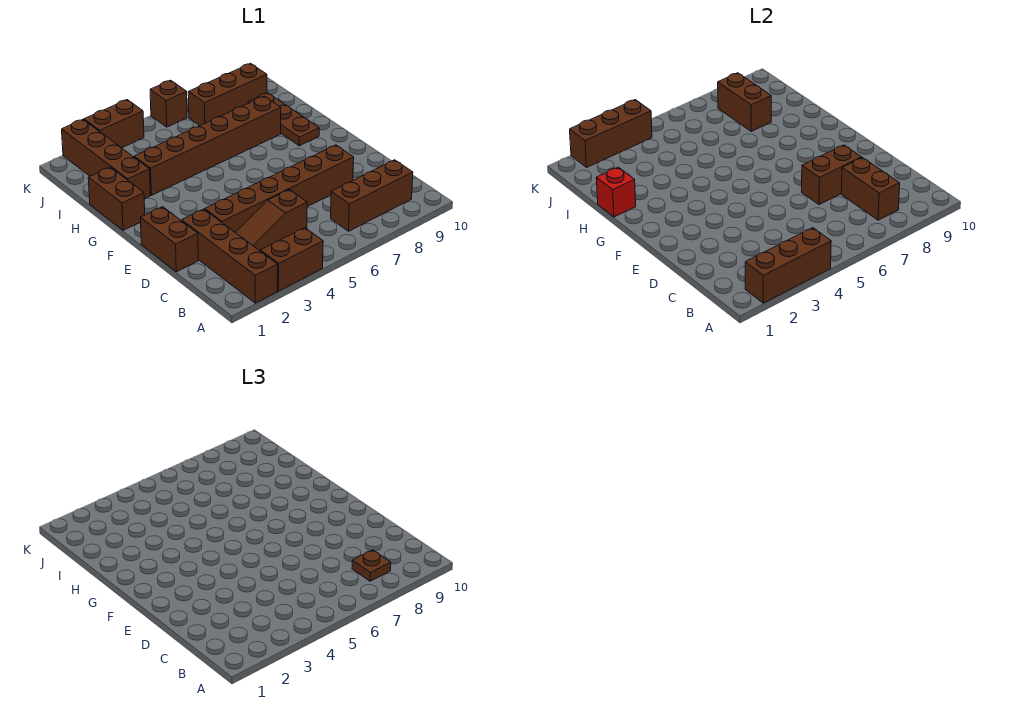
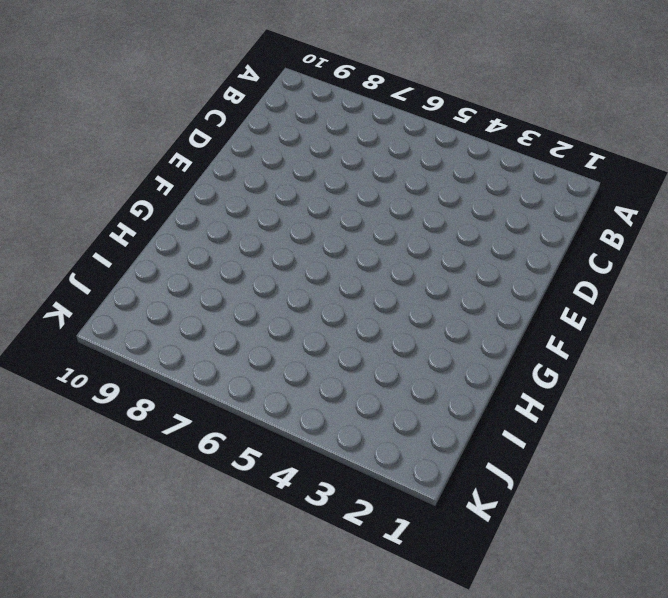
none -> brown 1x4 brick [182,209,278,303]
none -> brown 1x2 brick [260,228,323,291]
none -> brown 1x3 brick [331,160,413,231]

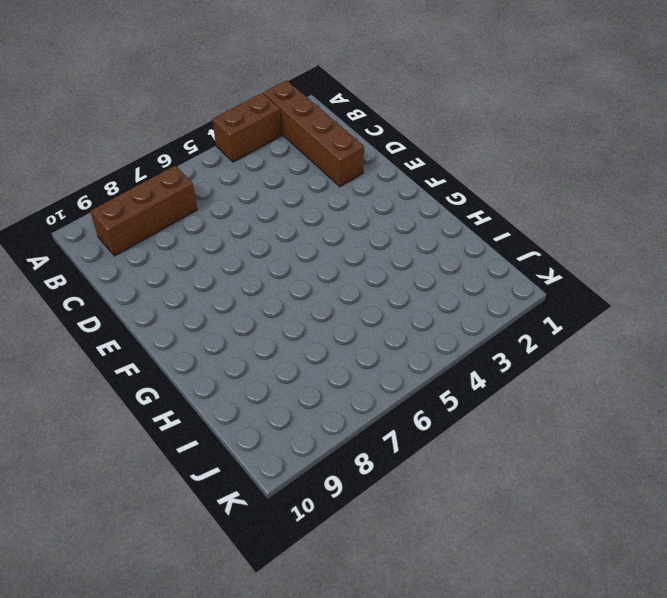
none -> brown 1x3 slope [235,190,307,251]
none -> brown 1x2 brick [140,207,198,272]
none -> brown 1x6 brick [205,145,354,232]

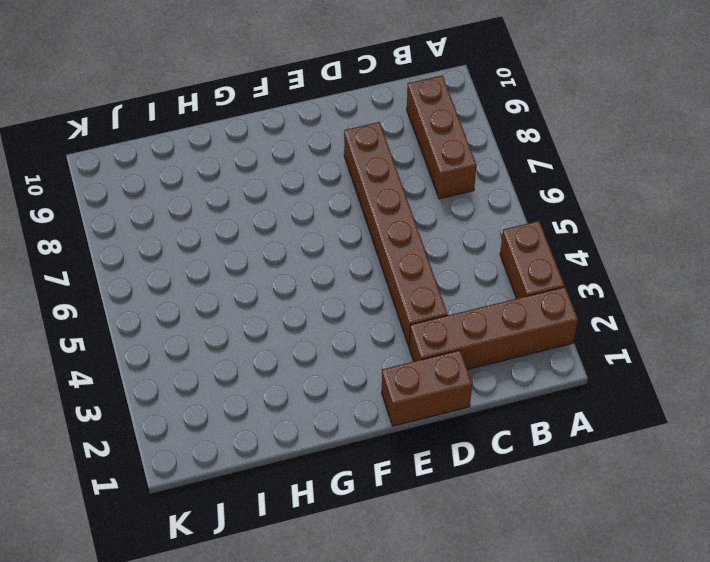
none -> brown 1x3 slope [235,190,307,251]
none -> brown 1x2 brick [88,167,145,230]
none -> brown 1x3 plate [248,93,319,146]

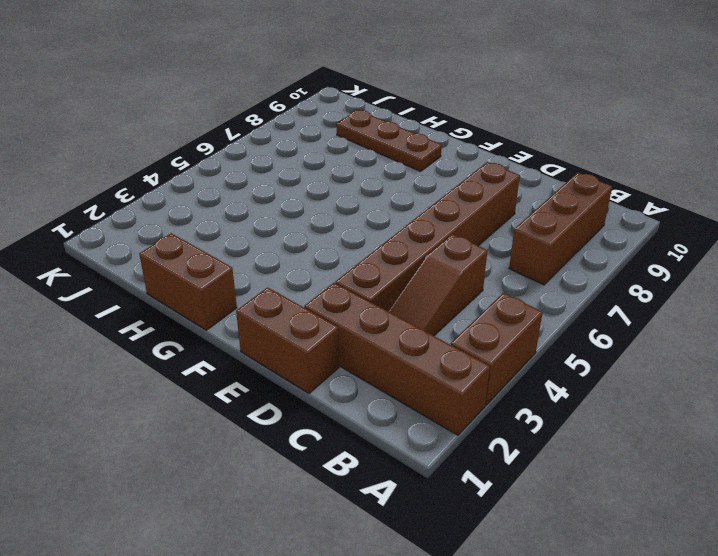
none -> brown 1x4 brick [62,119,150,199]
none -> brown 1x6 brick [134,96,281,195]
none -> brown 1x3 brick [188,63,267,126]

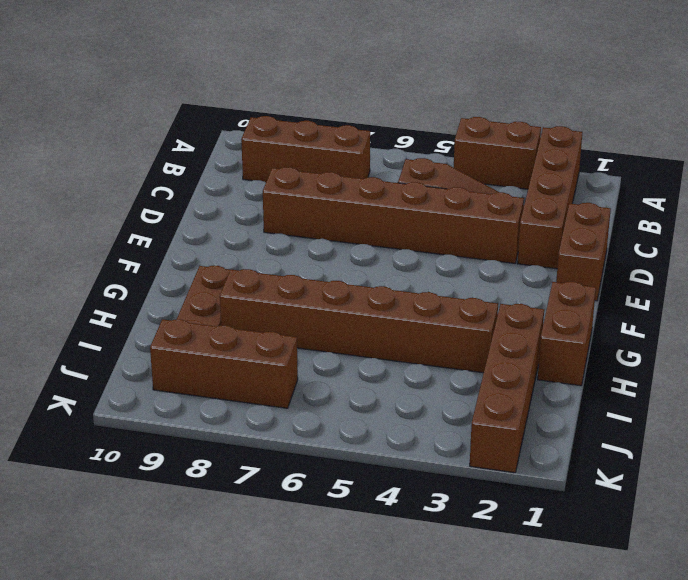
none -> brown 1x2 brick [84,100,144,148]
none -> brown 1x1 brick [150,80,187,127]
none -> brown 1x3 brick [745,228,831,303]

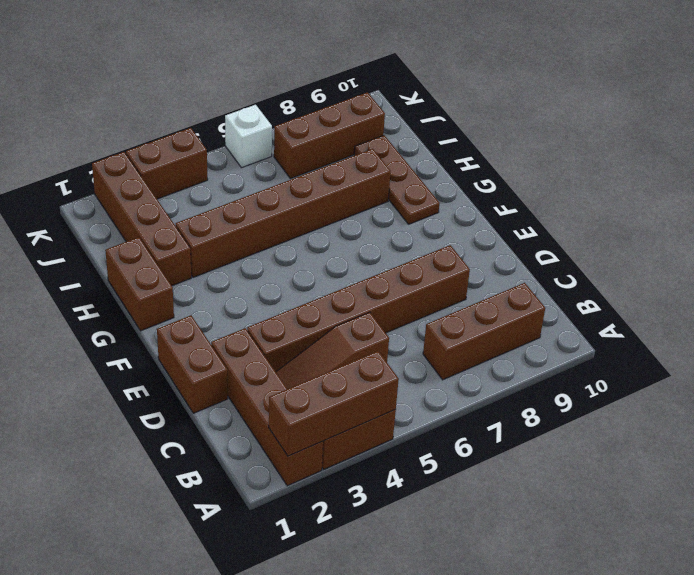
white 1x1 brick [225,105,272,168] -> brown 1x1 brick [150,80,187,127]
none -> brown 1x2 brick [841,158,900,220]
none -> brown 1x2 brick [802,145,862,205]
none -> red 1x1 brick [596,167,636,217]

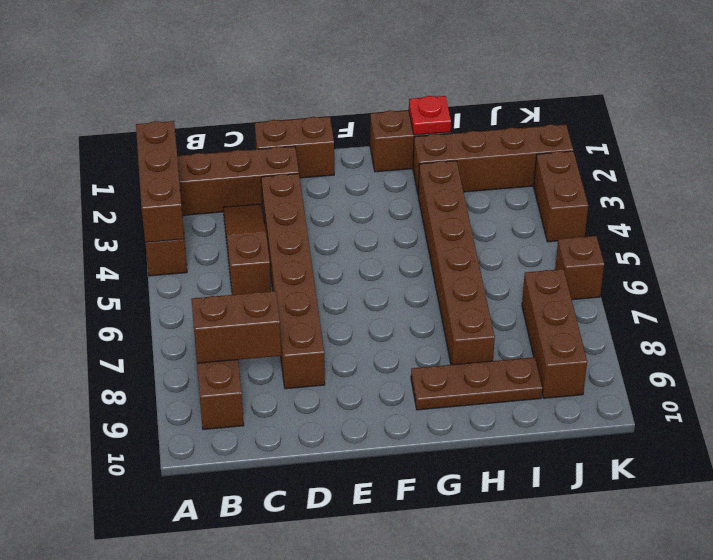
red 1x1 plate [409,96,451,135] -> red 1x1 brick [596,167,636,217]
none -> brown 1x2 brick [802,145,862,205]
none -> brown 1x2 brick [718,73,771,131]
none -> brown 1x3 brick [570,100,652,167]

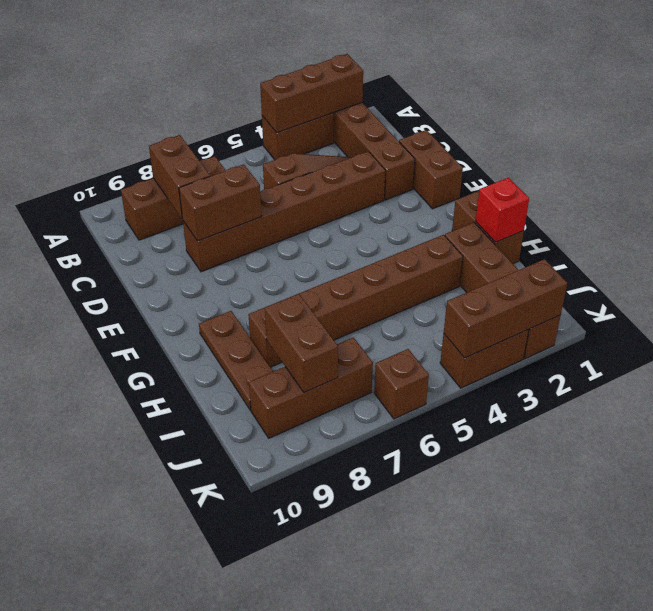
none -> brown 1x1 plate [352,550,391,581]

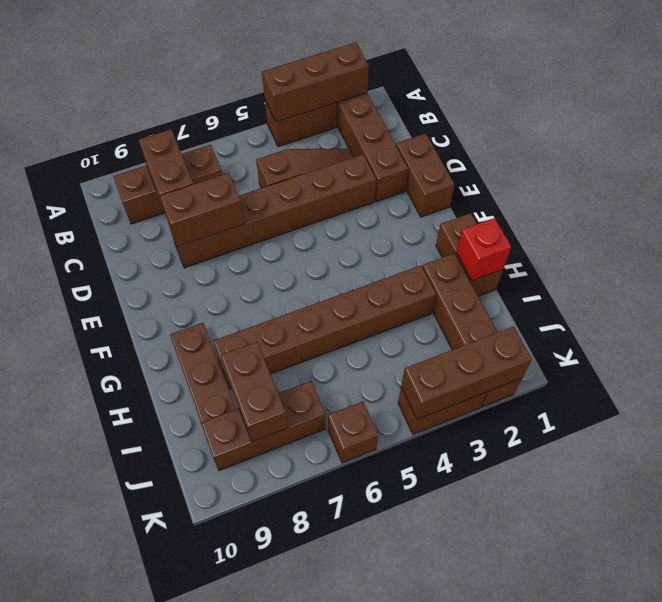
none -> brown 1x1 plate [352,550,391,581]

